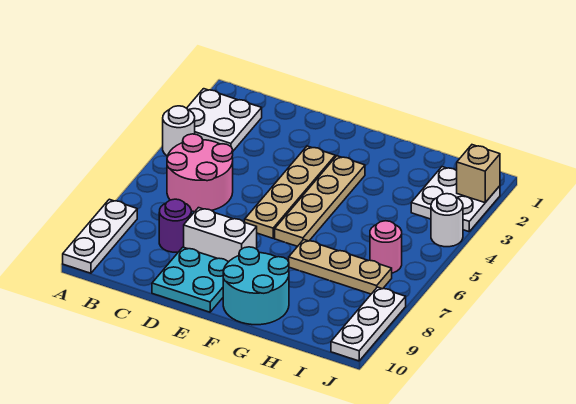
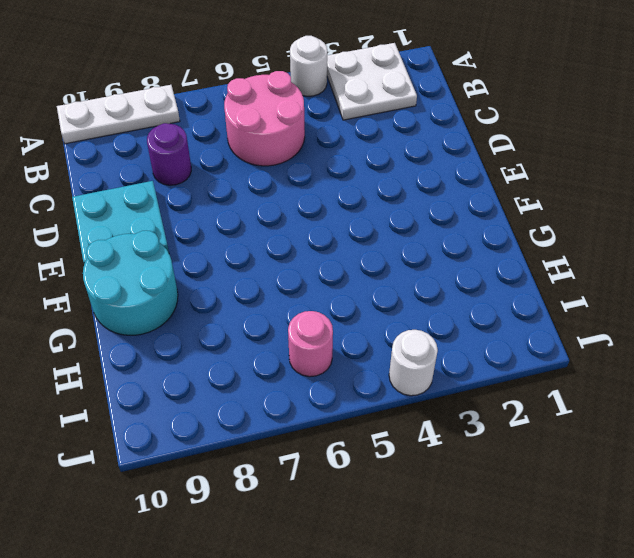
none -> white 1x2 brick [184,208,257,262]
none -> tan 1x4 plate [245,146,335,238]
none -> tan 1x4 plate [275,156,365,246]

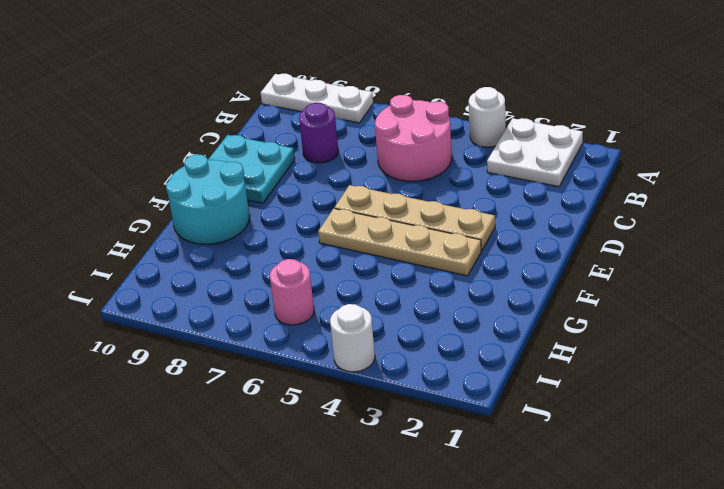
none -> white 1x2 brick [184,208,257,262]
none -> tan 1x3 plate [289,240,392,294]
none -> white 2x2 plate [411,167,500,232]

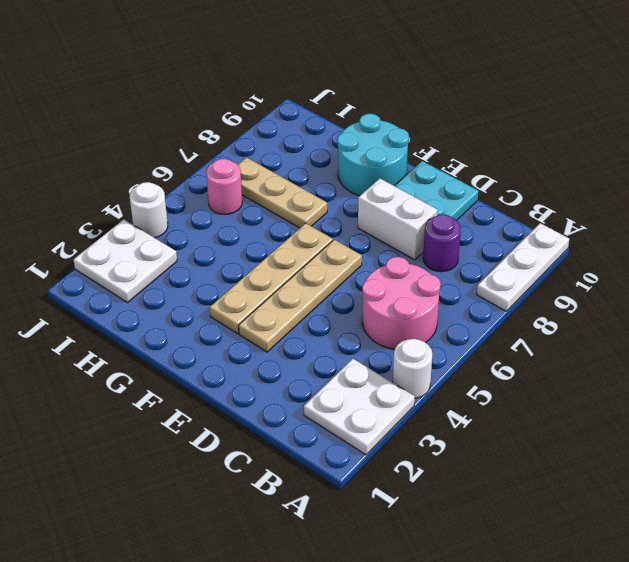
none -> white 1x3 plate [331,287,406,361]
none -> tan 1x1 brick [457,145,500,203]

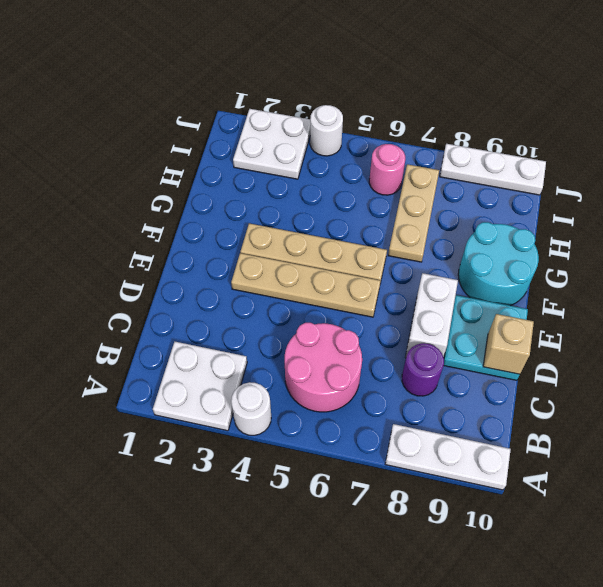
tan 1x1 brick [483,314,534,374] -> tan 1x1 brick moved to [457,145,500,203]

